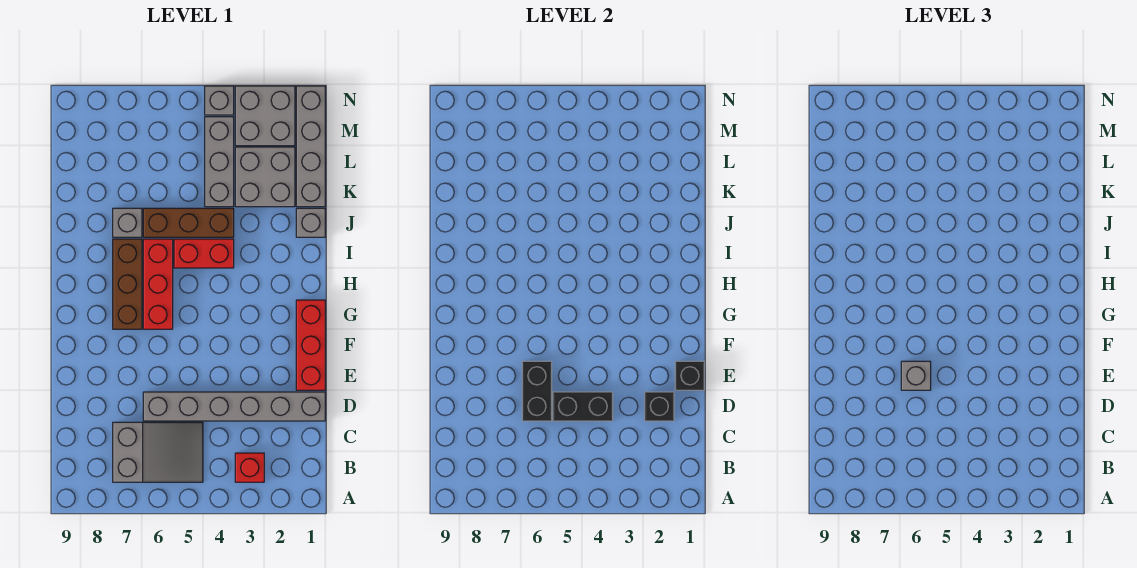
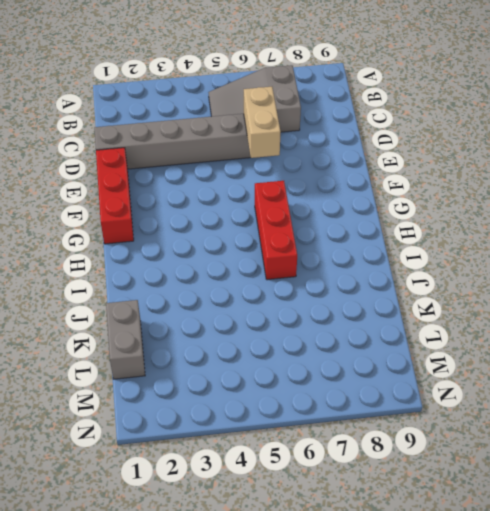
tan 1x2 brick [244,87,281,158] -> black 1x2 brick [522,361,552,421]
grey 1x2 brick [106,300,145,379] -> grey 1x4 brick [296,86,325,207]
none -> red 1x1 brick [235,453,264,482]
none -> brown 1x3 brick [113,239,142,329]
none -> red 1x2 brick [174,239,234,268]

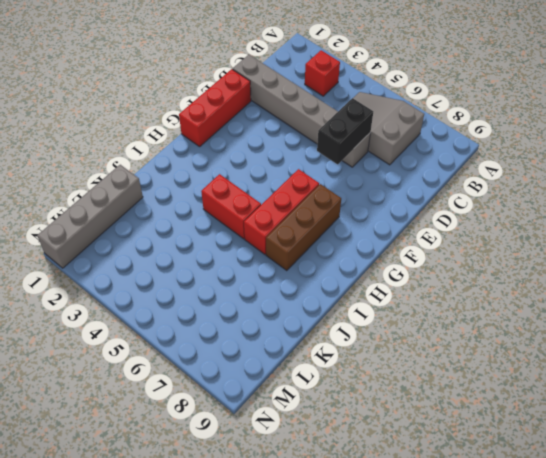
none -> grey 1x1 brick [296,208,325,237]
none -> brown 1x3 brick [143,208,234,237]
none -> grey 1x1 brick [113,208,142,237]

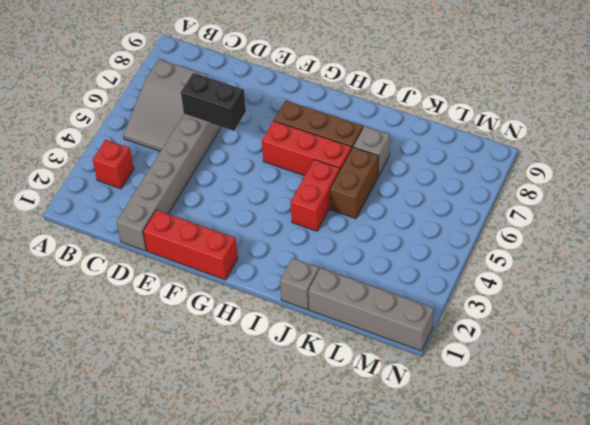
brown 1x2 brick [330,147,379,219] -> brown 1x3 brick [143,208,234,237]
none -> grey 2x2 brick [235,147,295,207]
none -> grey 1x3 brick [205,117,234,207]
none -> grey 2x2 brick [235,86,295,146]

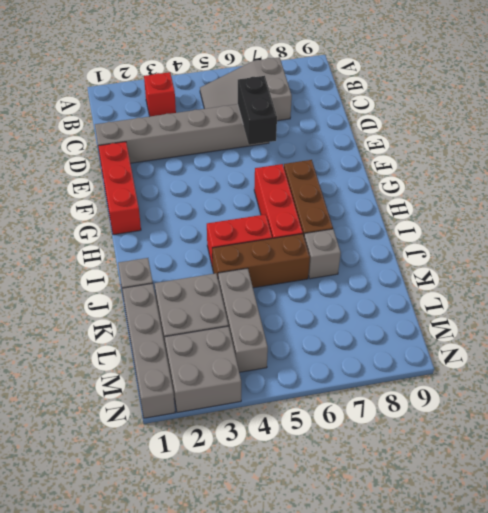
none -> grey 1x1 brick [205,86,234,115]
none -> black 1x1 brick [645,392,674,421]
none -> black 1x2 brick [553,392,613,421]

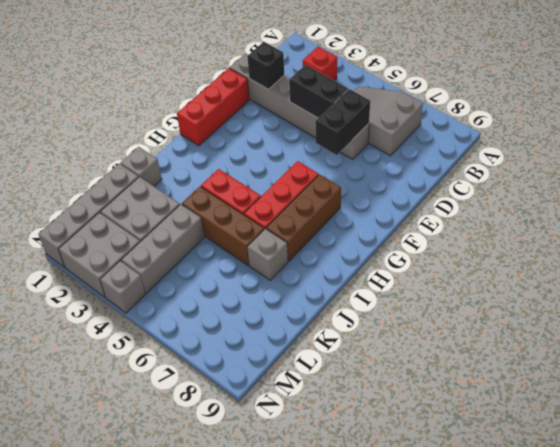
none -> black 1x1 brick [675,361,704,390]
none -> grey 1x1 brick [901,361,931,390]

